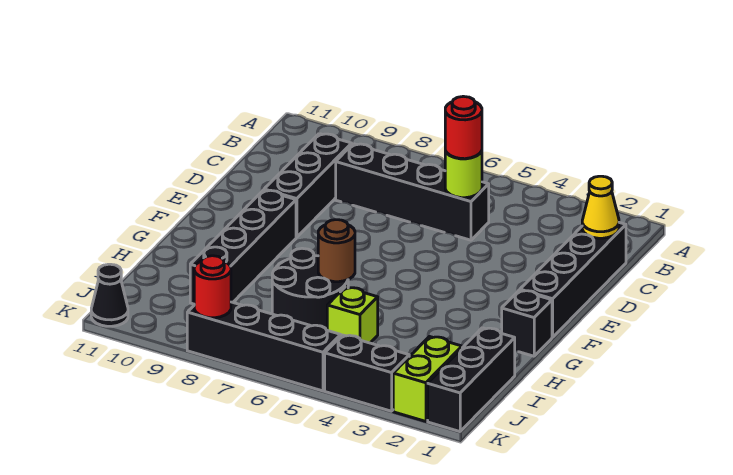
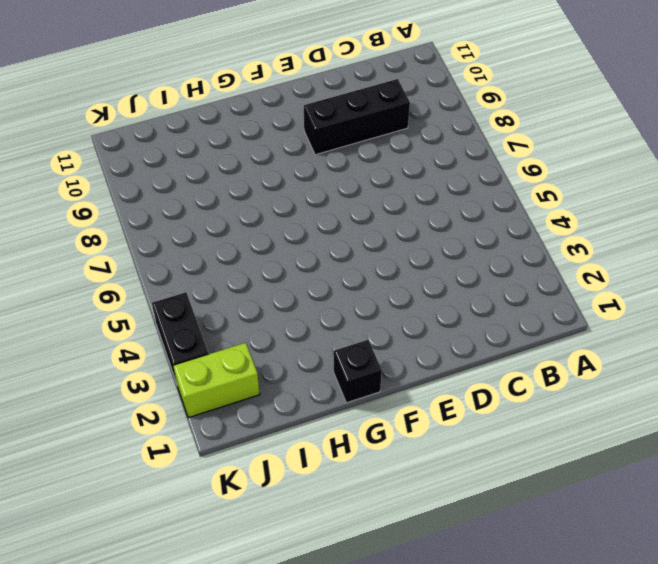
none -> black 1x4 brick [520,223,626,337]
none -> black 1x4 brick [336,144,489,240]
none -> black 1x4 brick [190,190,296,304]

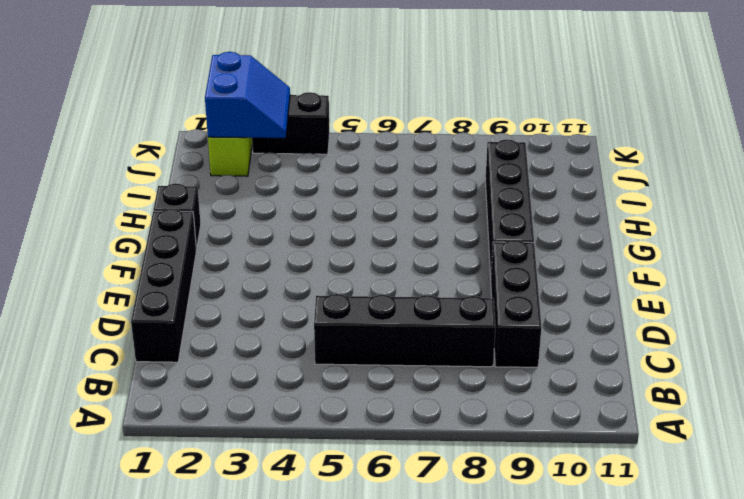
blue 2x2 slope [205,52,290,138] -> none
none -> black 2x2 round brick [272,248,348,330]
none -> black 1x3 brick [428,328,515,432]
none -> lime 1x1 brick [327,287,378,343]

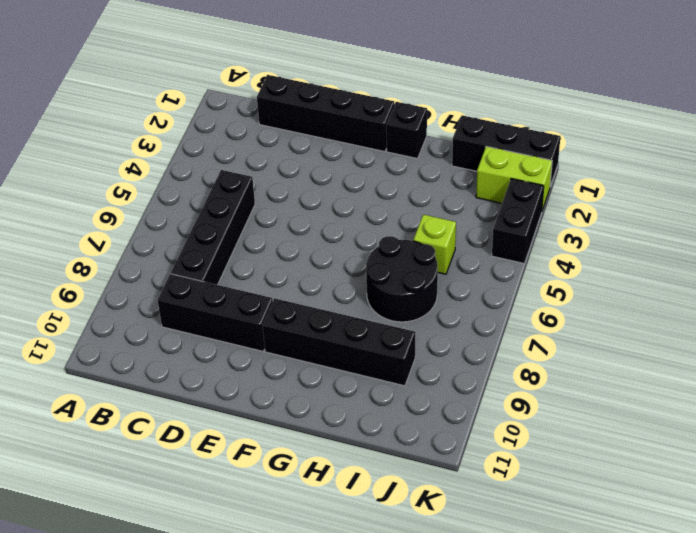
none -> black 1x4 brick [187,302,341,391]
none -> black 1x1 cone [91,264,128,326]
none -> yellow 1x1 cone [582,176,619,238]

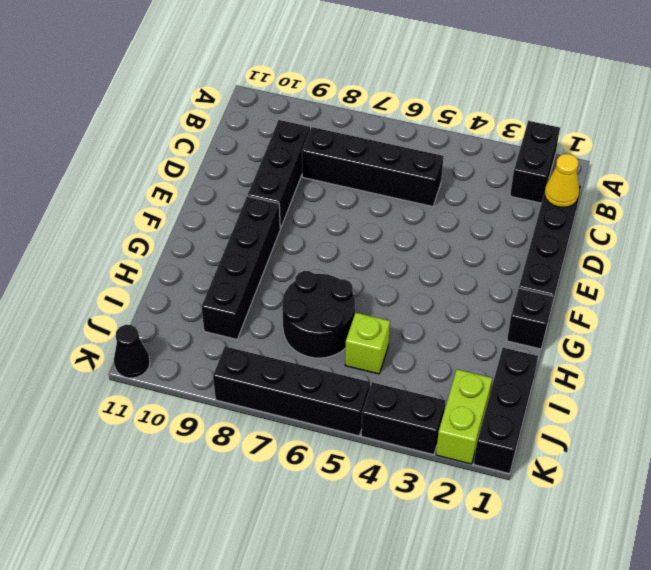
black 1x2 brick [510,121,560,203] -> none
none -> lime 1x1 round brick [445,151,482,198]
none -> brown 1x1 round brick [318,220,355,282]
none -> red 1x1 round brick [194,256,231,318]

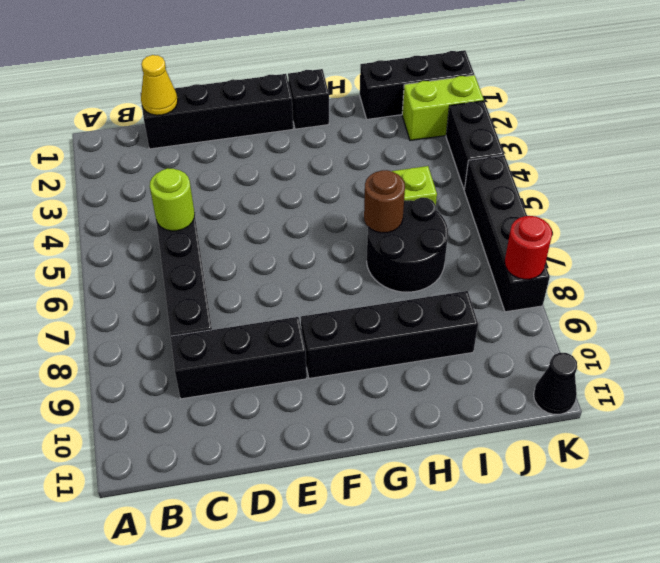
none -> red 1x1 round brick [445,96,482,159]

